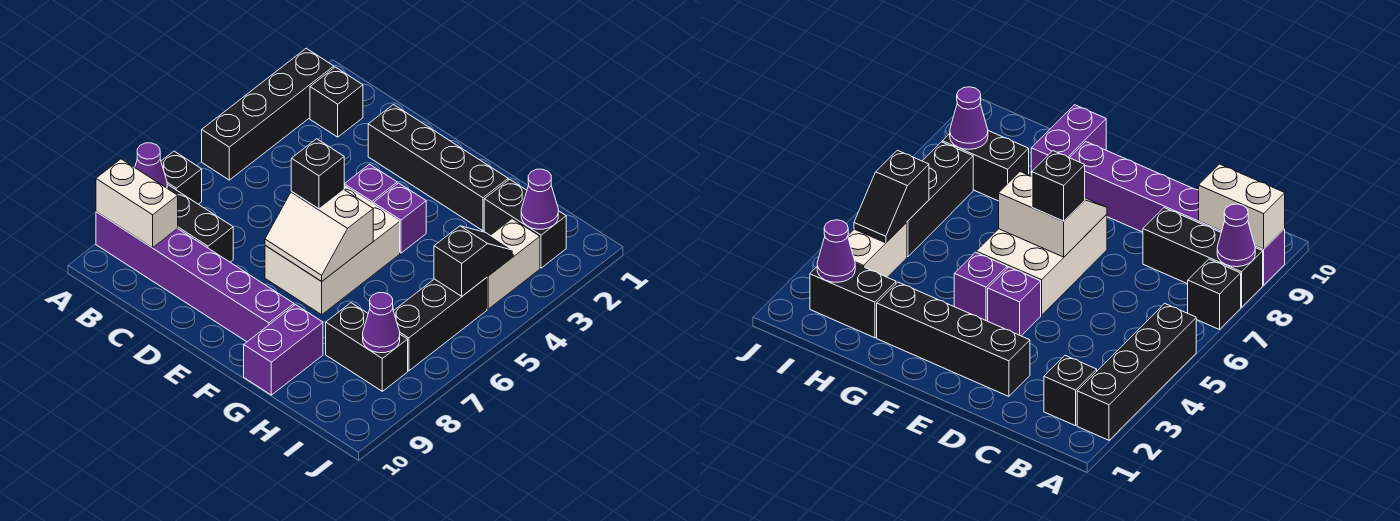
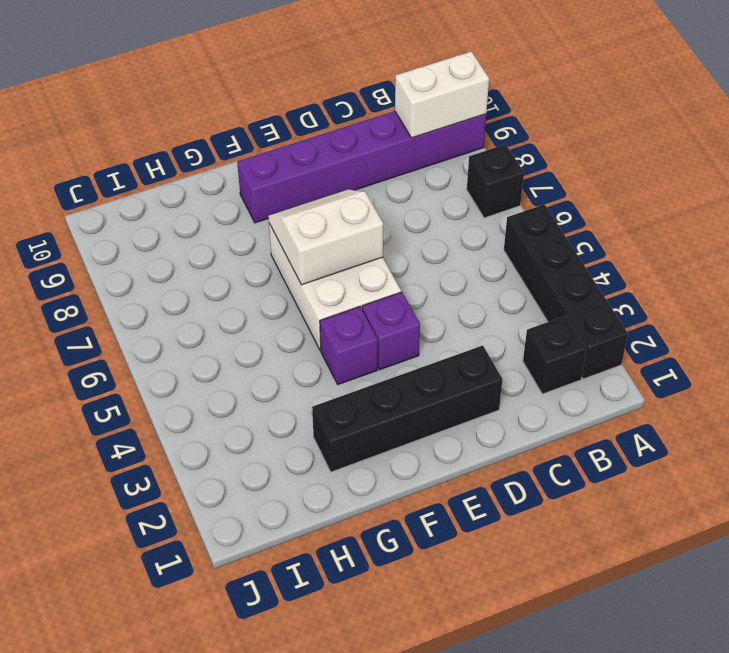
none -> black 1x3 brick [167,184,233,262]
none -> purple 1x2 brick [244,305,323,395]
none -> black 1x2 brick [484,179,566,268]

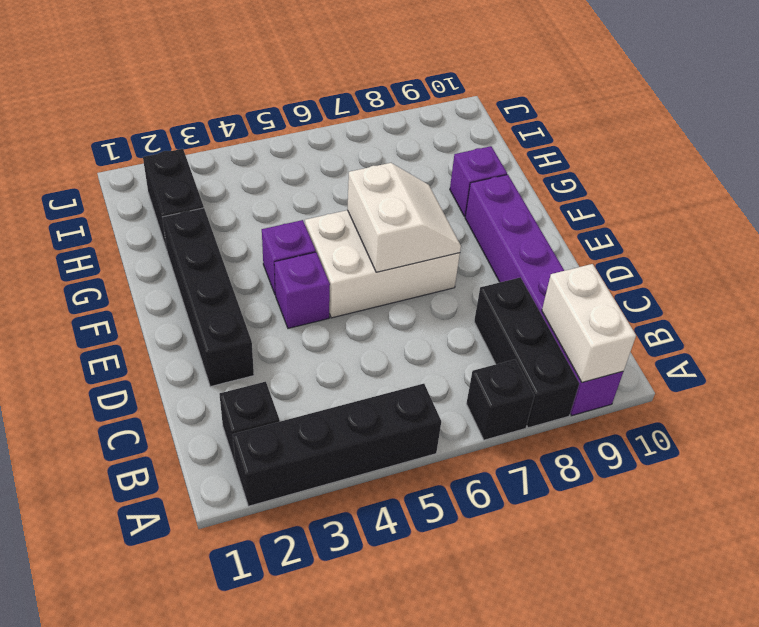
purple 1x1 brick [450,146,507,217] -> purple 1x2 brick [244,305,323,395]
none -> black 1x2 brick [326,303,408,391]
none -> white 1x2 brick [487,219,540,309]
none -> black 1x3 brick [394,278,487,371]

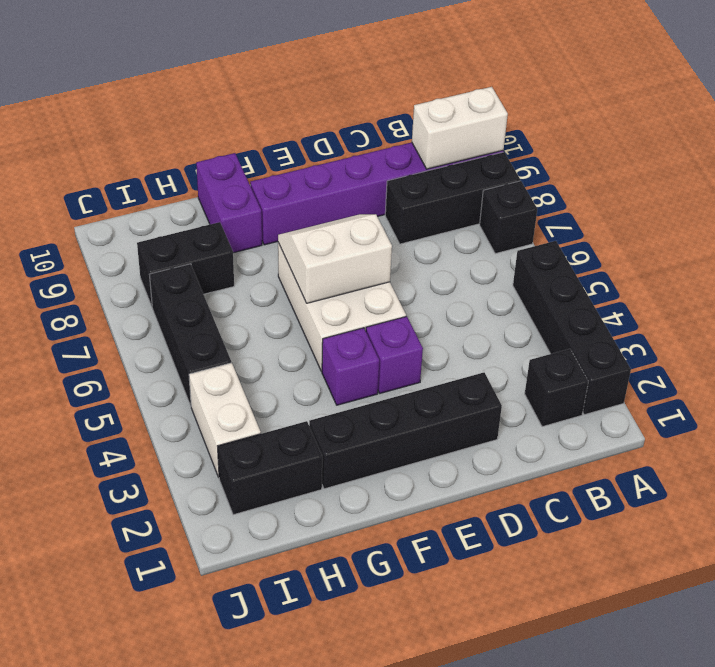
none -> purple 1x1 cone [135,143,167,188]
none -> purple 1x1 cone [521,169,558,229]
none -> black 1x2 slope [434,226,513,296]

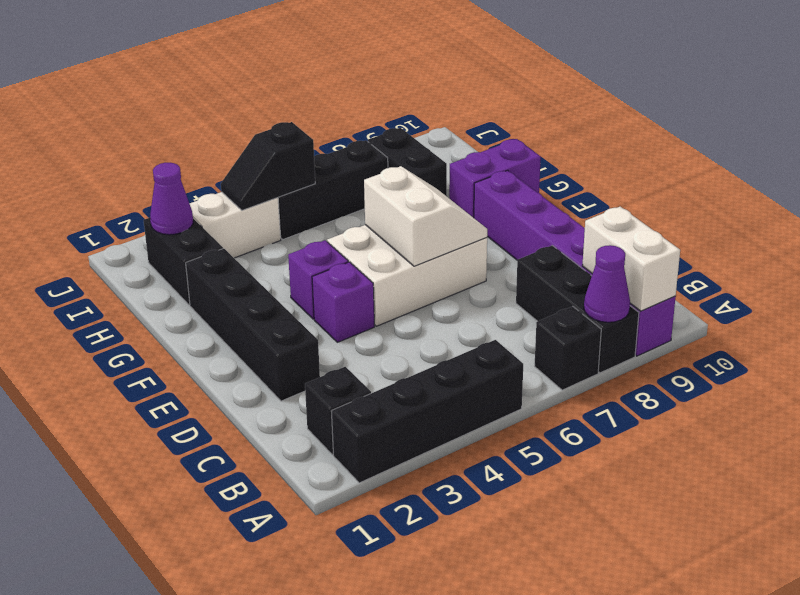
none -> purple 1x1 cone [363,293,400,353]
none -> black 1x1 brick [291,139,344,209]

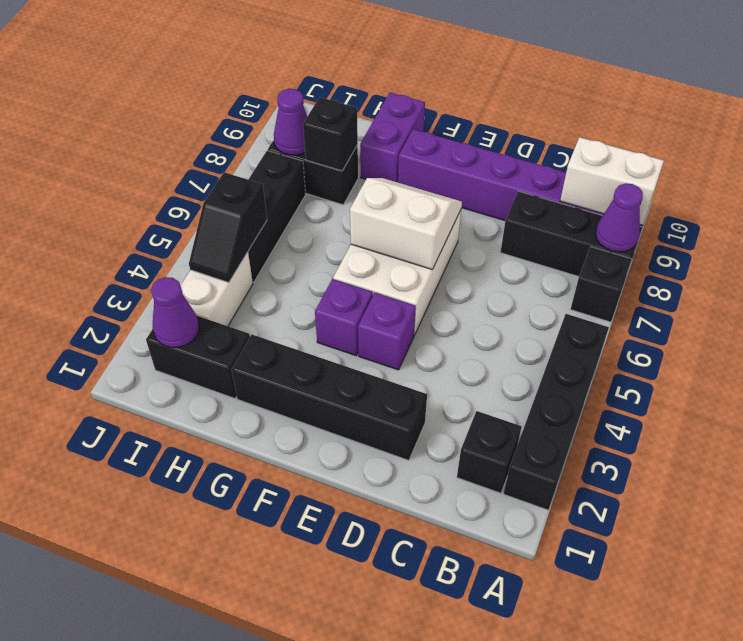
black 1x1 brick [303,97,358,171] -> black 1x1 brick moved to [291,139,344,209]

